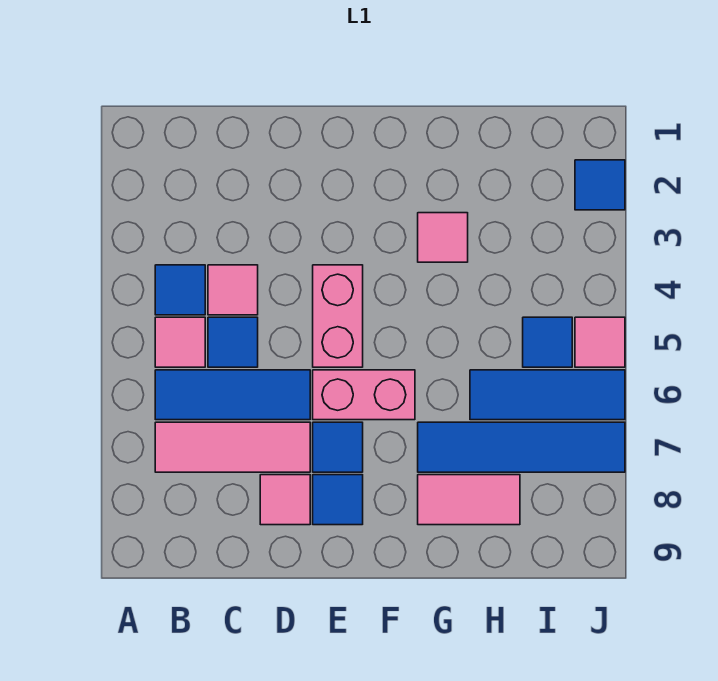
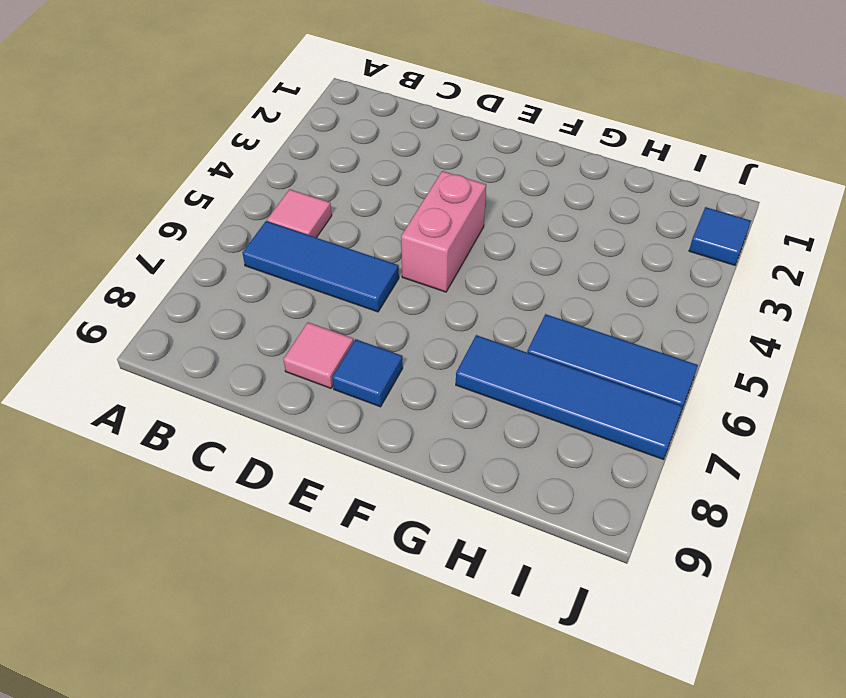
none -> blue 1x1 tile [155,265,205,315]
none -> pink 1x3 tile [155,422,310,472]
none -> pink 1x1 tile [208,265,258,315]

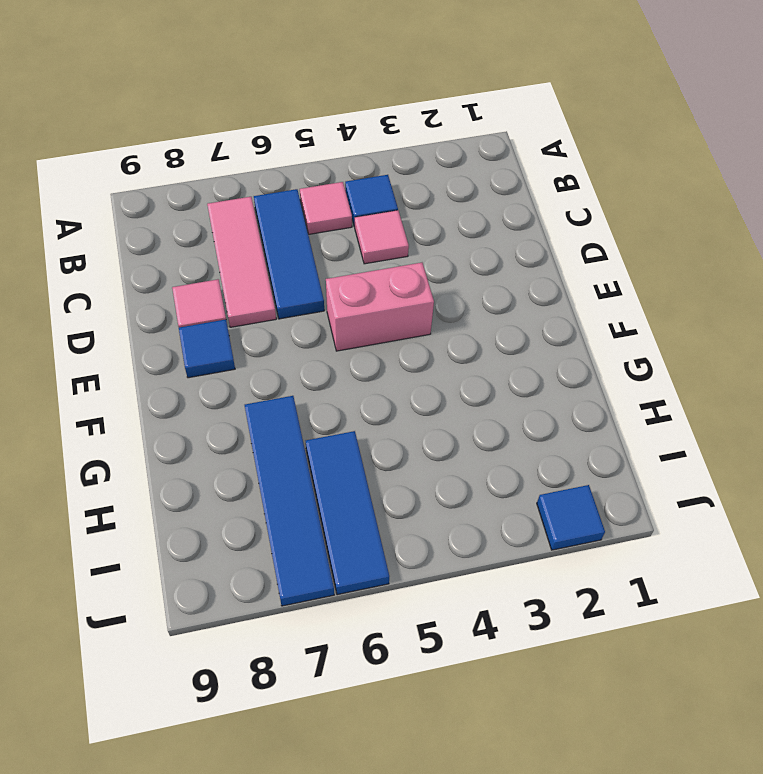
none -> blue 1x1 tile [208,317,258,367]
none -> pink 1x2 brick [313,370,415,420]
none -> blue 1x1 tile [313,422,363,472]

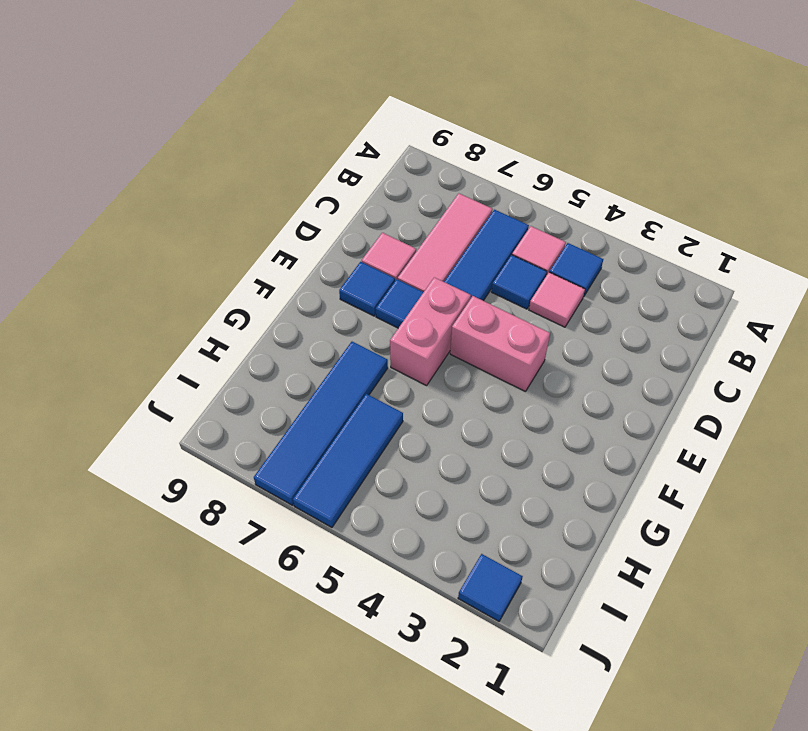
none -> pink 1x1 tile [418,213,468,262]
none -> pink 1x2 tile [418,475,520,525]
none -> blue 1x1 tile [523,317,572,367]

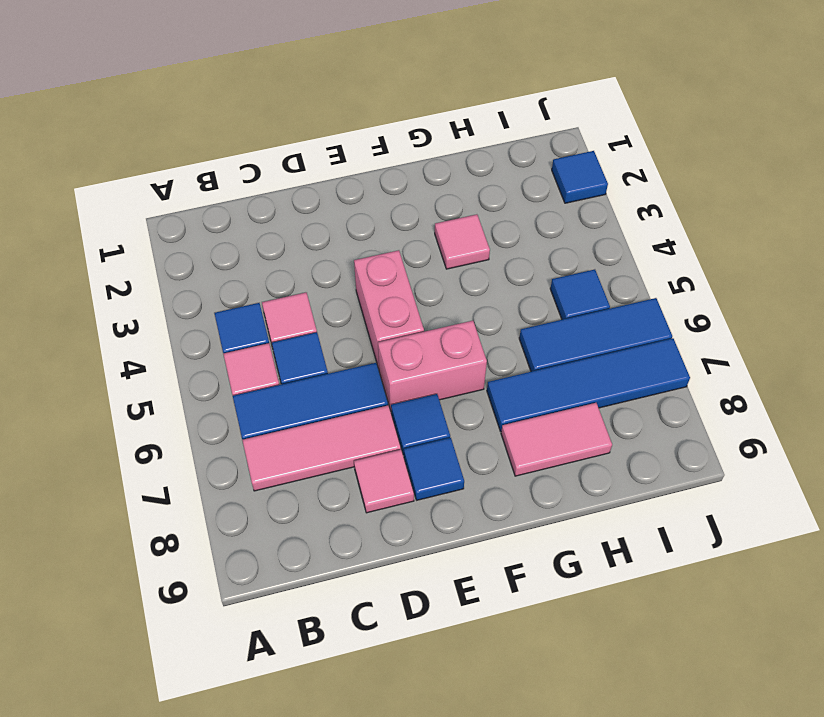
none -> pink 1x1 tile [575,317,625,367]

